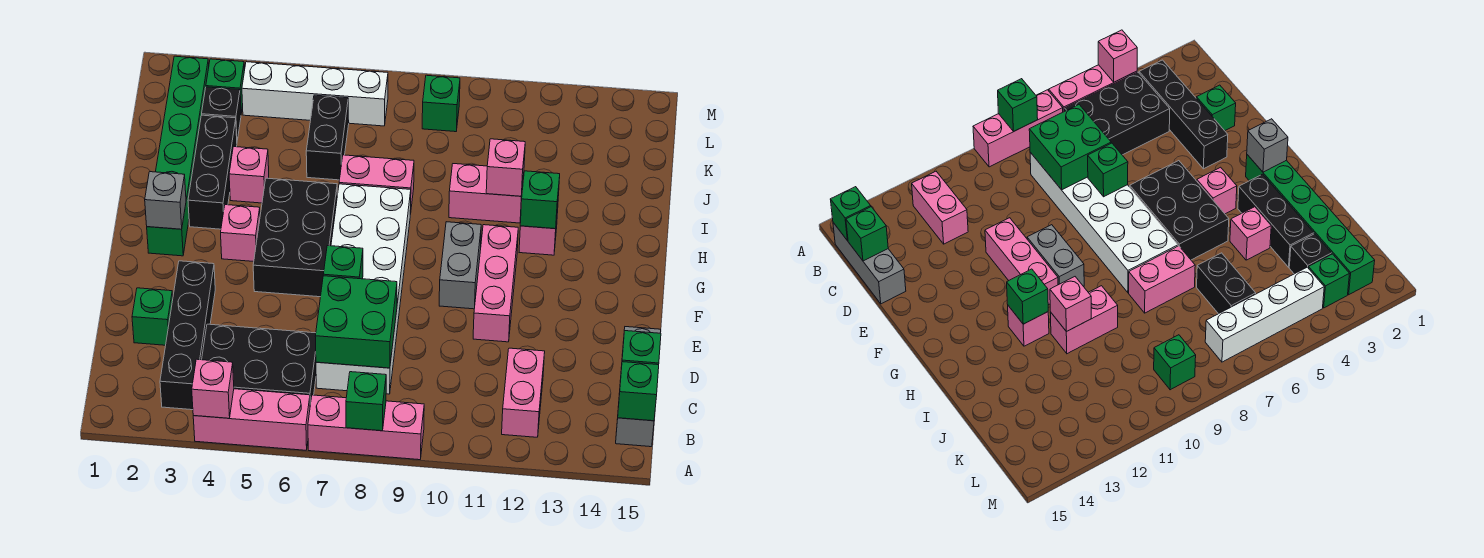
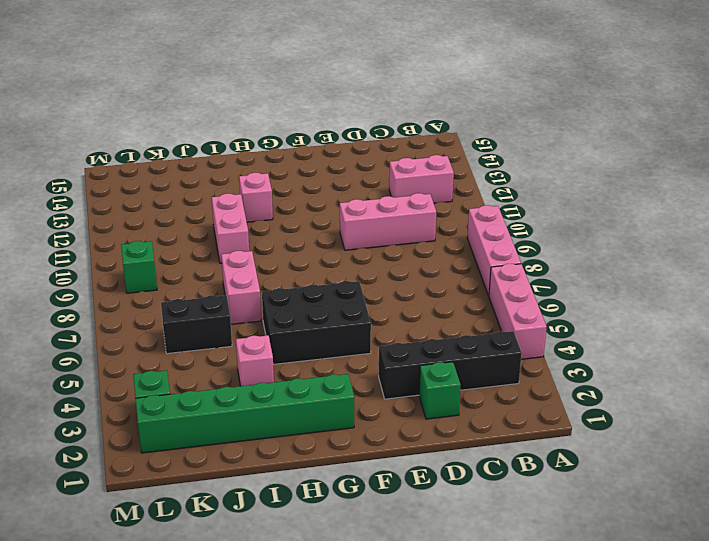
pink 1x3 brick [340,193,436,250] -> pink 1x3 brick moved to [473,225,518,342]
none -> black 2x3 brick [202,324,316,404]
none -> grey 1x3 brick [616,327,661,447]
none -> white 2x6 brick [316,184,411,394]
none -> grey 1x2 brick [439,222,481,309]

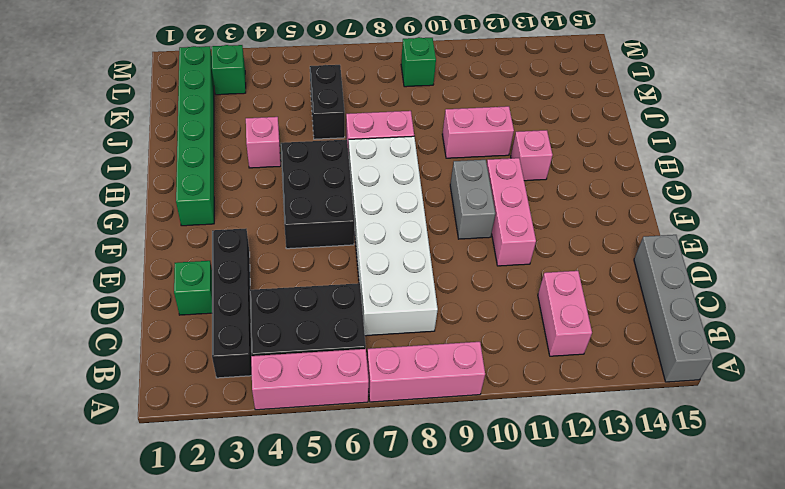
grey 1x4 brick [634,235,712,382] -> grey 1x3 brick [616,327,661,447]
none -> pink 1x1 brick [221,205,260,262]
none -> black 1x3 brick [188,115,237,229]
none -> black 1x1 brick [202,87,241,140]
none -> white 1x4 brick [242,62,388,126]

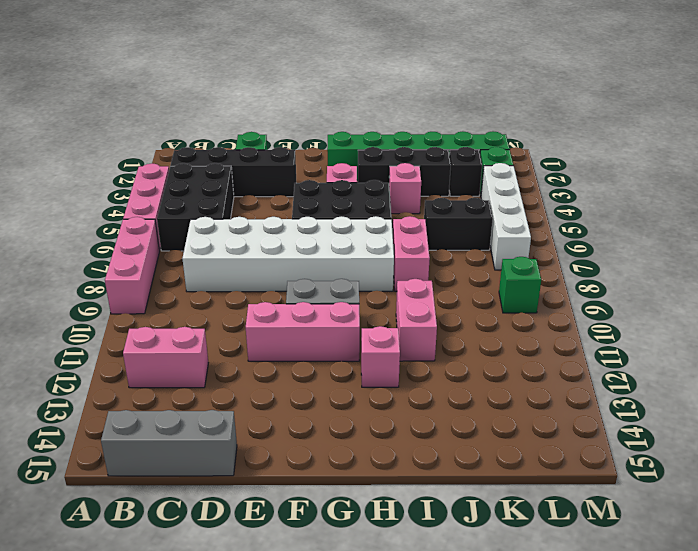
none -> pink 1x1 brick [192,359,234,418]
none -> green 1x1 brick [346,372,386,431]
none -> green 1x1 brick [618,362,659,421]
none -> green 2x2 brick [315,276,397,368]

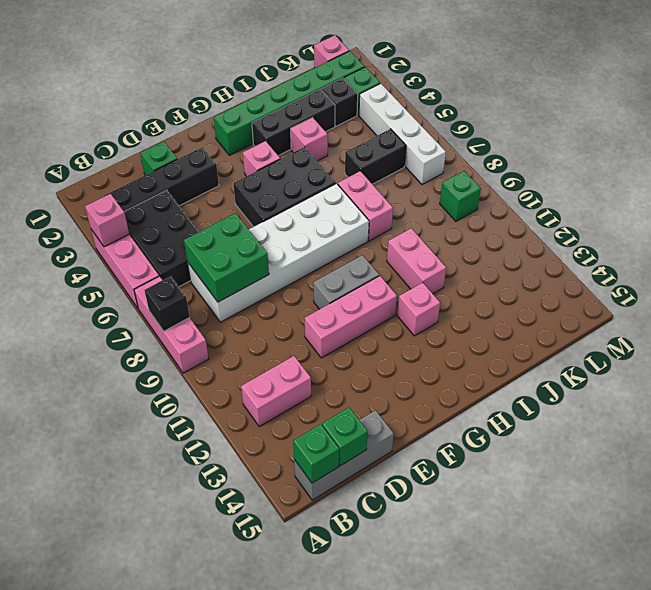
black 1x1 brick [145,276,190,331] -> green 1x1 brick [346,372,386,431]
pink 1x1 brick [314,35,349,68] -> pink 1x1 brick moved to [486,139,525,196]
none -> green 1x1 brick [323,246,363,279]
none -> grey 1x1 brick [145,172,186,229]
none -> green 1x1 brick [520,171,560,229]

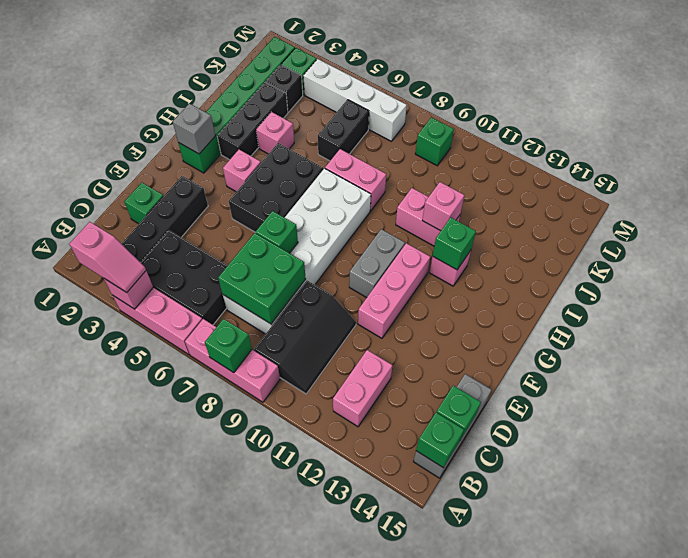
pink 1x2 slope [69,222,146,292] -> none
black 2x3 slope [254,280,356,394] -> none

